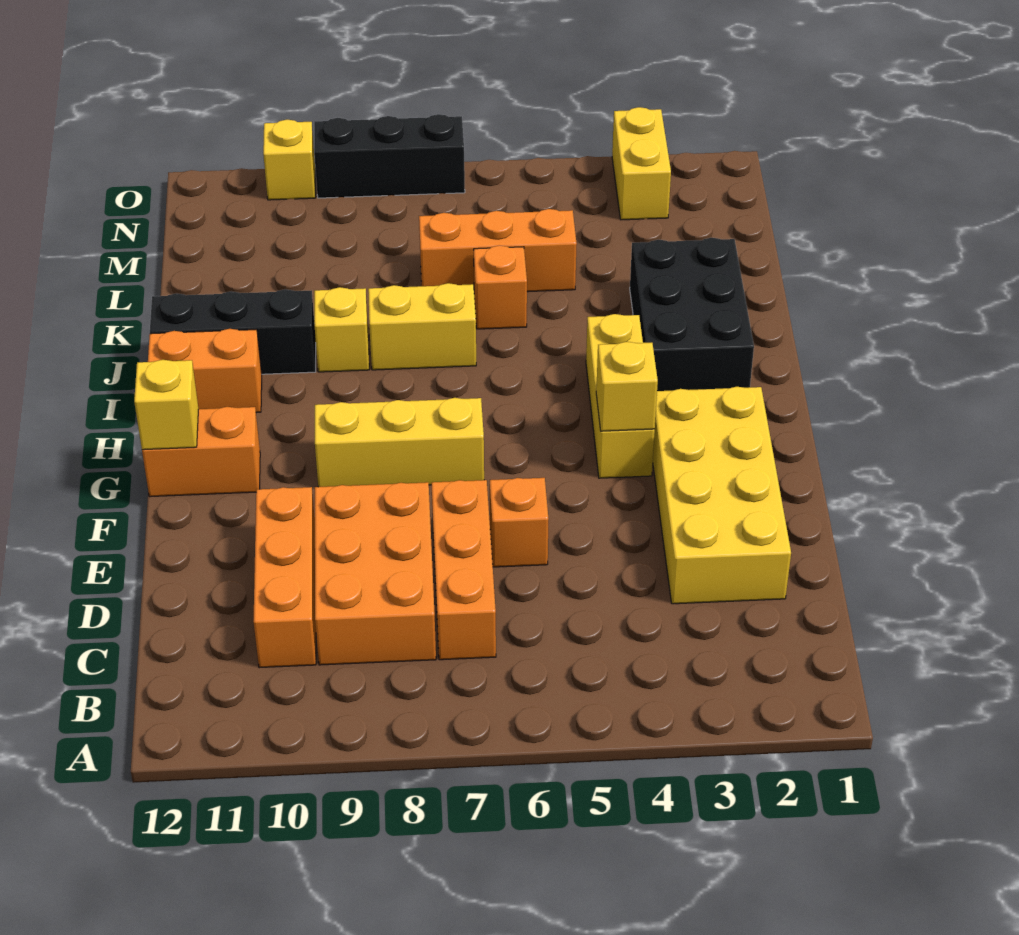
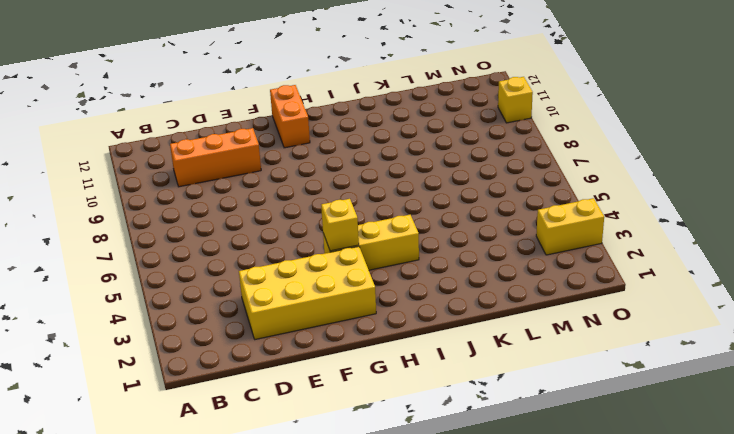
none -> orange 1x3 brick [431,480,496,660]
none -> orange 2x3 brick [315,482,436,665]
none -> orange 1x1 brick [490,478,548,567]

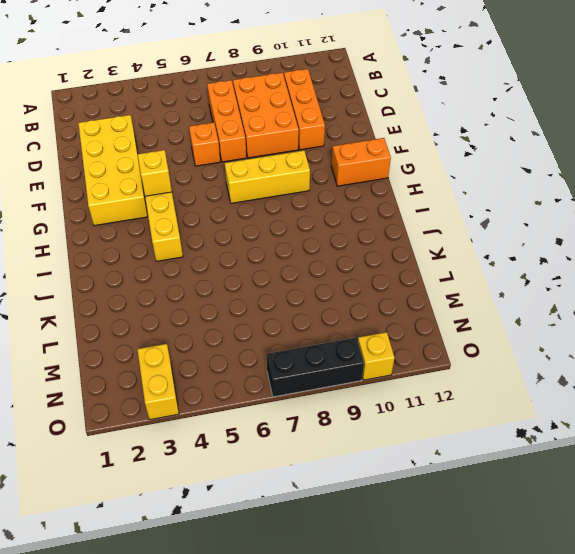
none -> black 2x3 brick [630,238,754,391]
none -> orange 1x2 brick [148,329,262,413]
none -> yellow 1x2 brick [368,283,476,370]

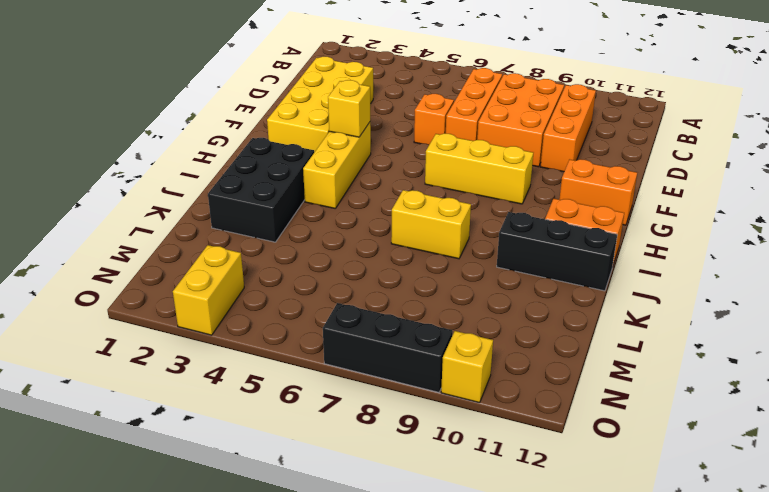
none -> yellow 1x1 brick [314,287,369,372]
none -> orange 1x1 brick [474,245,527,329]
none -> orange 1x3 brick [419,209,577,292]

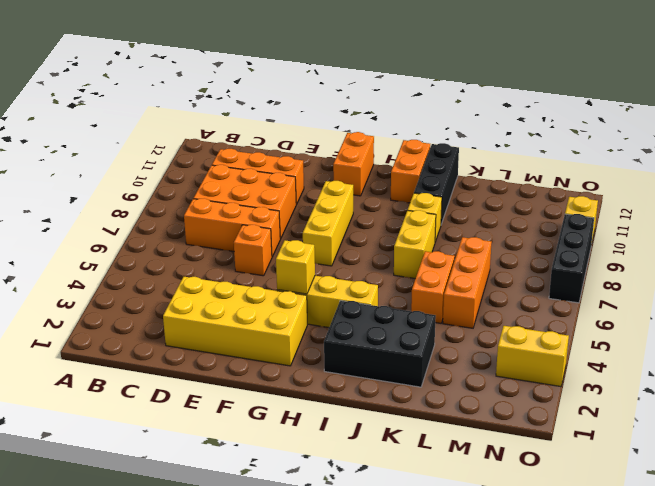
orange 1x2 brick [411,251,455,323] -> orange 1x1 brick [474,245,527,329]
none -> yellow 1x1 brick [134,360,198,450]

